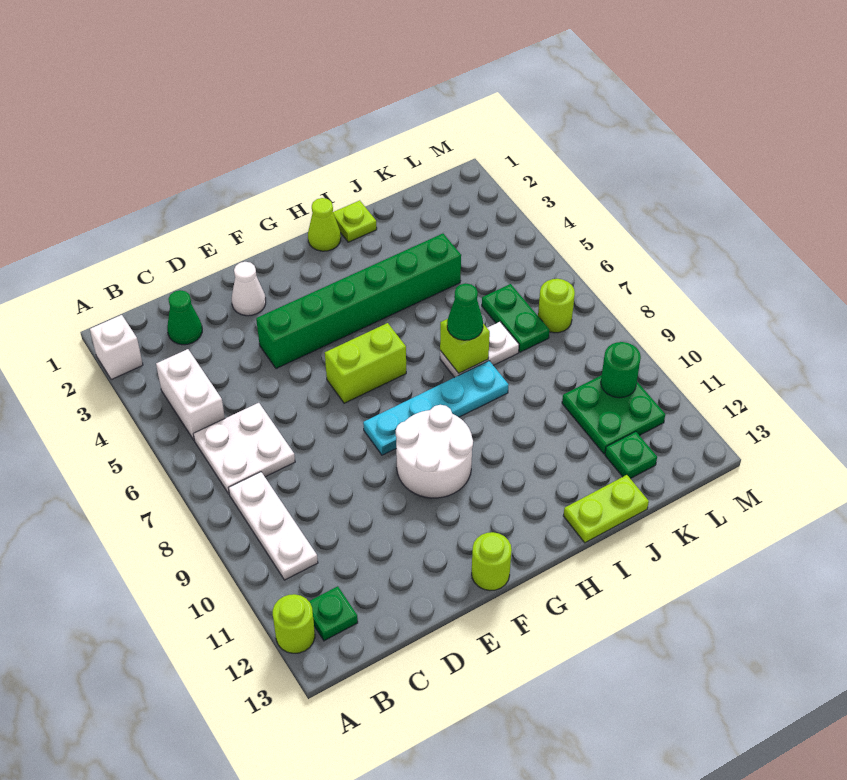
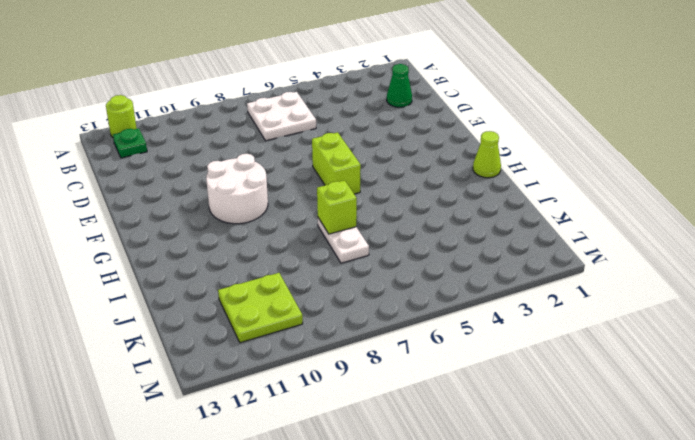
lime 2x2 plate [218,273,303,343] -> green 2x2 plate [562,375,665,454]
none -> white 1x1 brick [90,315,143,380]
none -> white 1x2 brick [156,349,225,440]
none -> white 1x3 plate [229,472,318,580]

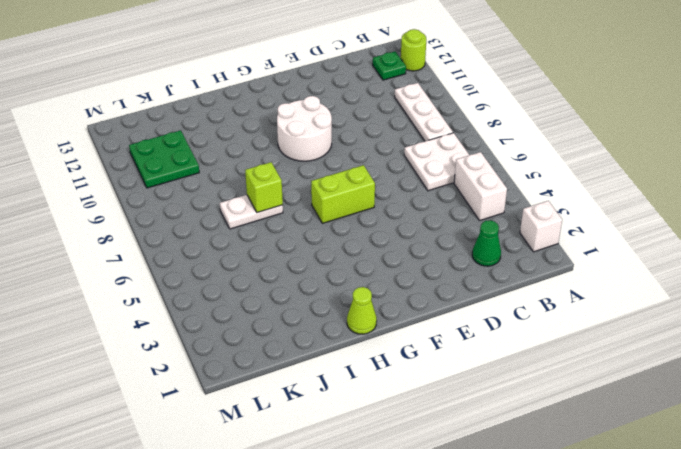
none -> white 1x1 cone [232,262,266,316]
none -> green 1x6 brick [256,234,461,369]
none -> cyan 1x4 plate [363,361,508,455]

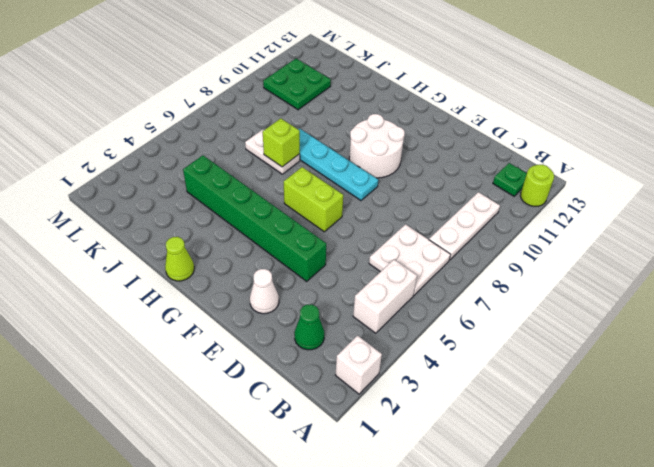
none -> lime 1x1 round brick [472,532,512,591]
none -> lime 1x1 plate [333,200,377,242]
none -> lime 1x2 plate [563,475,649,543]

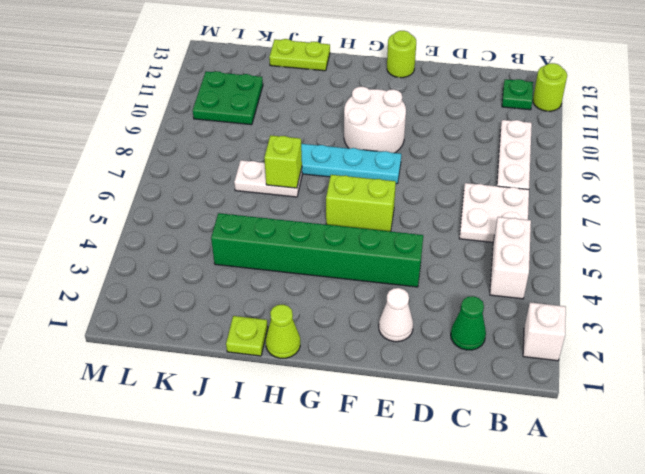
none -> green 1x2 plate [482,284,549,352]
none -> green 1x1 plate [605,432,657,479]
none -> lime 1x1 round brick [538,279,575,333]

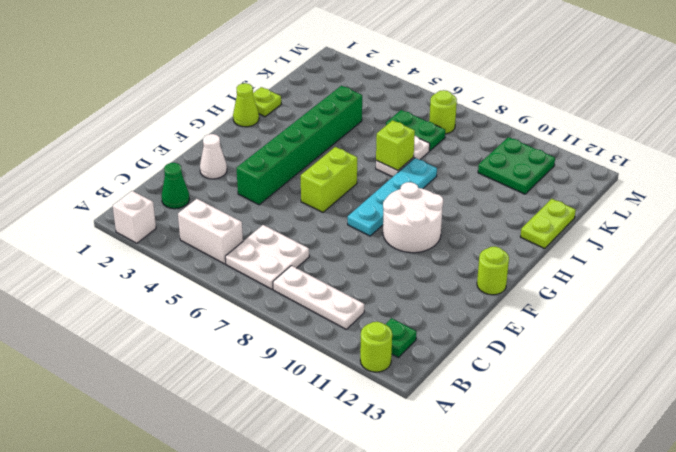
none -> green 1x1 plate [605,432,657,479]
none -> green 1x1 round brick [601,342,641,398]
none -> green 1x1 cone [447,283,483,340]

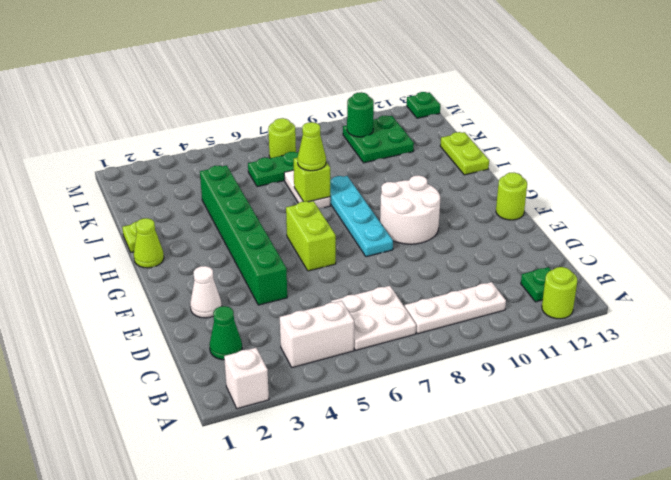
lime 1x1 cone [297,122,326,171] -> green 1x1 cone [447,283,483,340]
green 1x1 plate [407,92,440,118] -> green 1x1 plate moved to [605,432,657,479]

